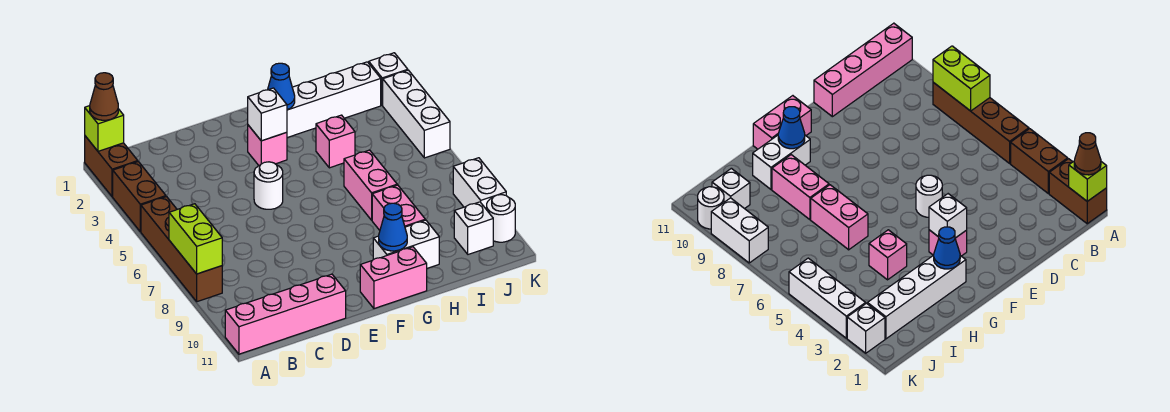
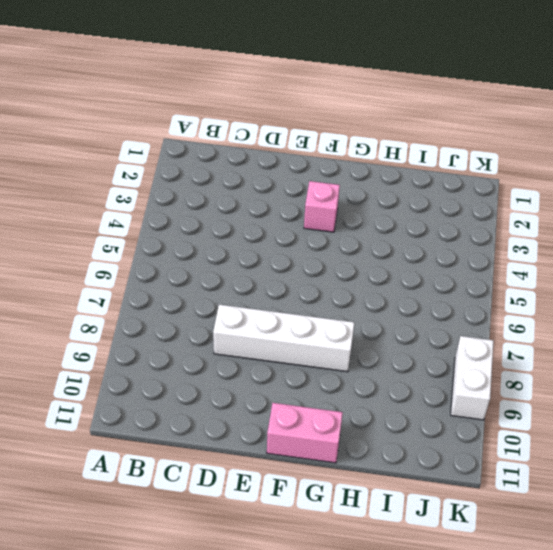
white 1x4 brick [213,305,354,372] -> white 1x4 brick moved to [287,62,381,138]
none -> brown 1x2 brick [85,136,138,197]
none -> brown 1x2 brick [113,162,166,232]
none -> brown 1x4 brick [141,197,222,302]

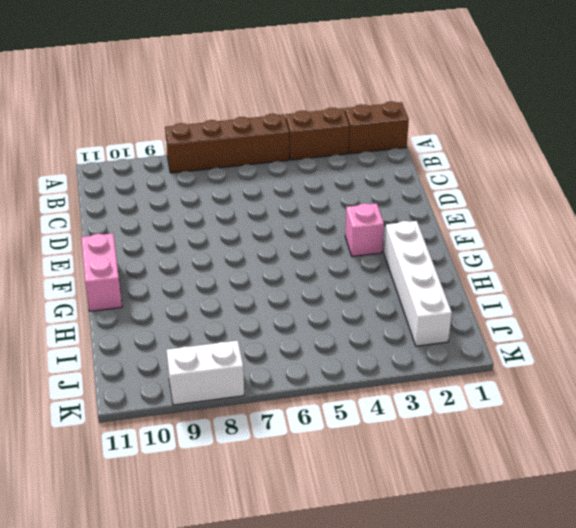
none -> pink 1x4 brick [225,274,346,354]
none -> white 1x1 round brick [254,162,283,209]
none -> white 1x2 brick [373,220,439,268]

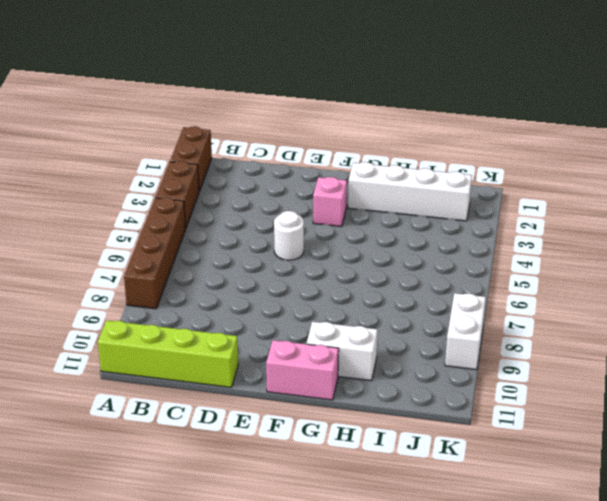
lime 1x4 brick [98,320,238,387] -> pink 1x4 brick [225,274,346,354]
none -> pink 1x1 brick [316,115,355,168]
none -> pink 1x2 brick [344,150,397,220]
none -> pink 1x2 brick [372,185,425,230]

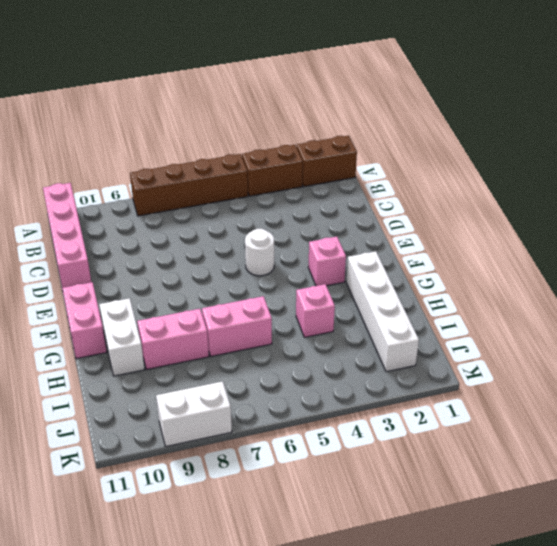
none -> white 1x1 brick [454,202,493,254]
none -> white 1x1 brick [369,53,408,105]
none -> white 1x3 brick [383,70,450,158]

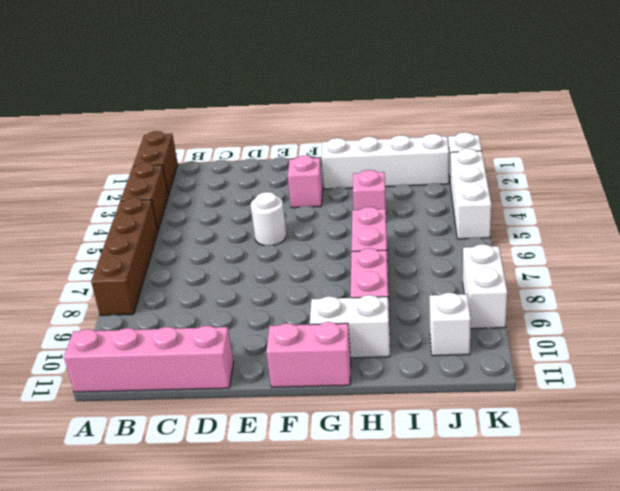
none -> white 1x1 round brick [487,195,515,242]
none -> lime 1x1 brick [85,106,124,151]
none -> lime 1x2 brick [169,204,222,274]

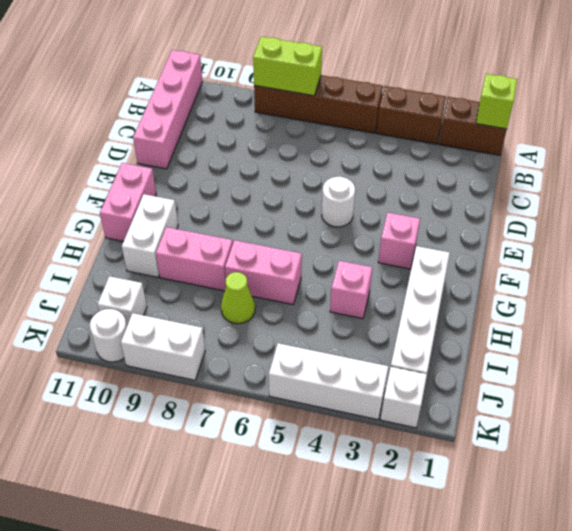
lime 1x1 cone [221,272,255,324] -> none
none -> white 1x1 brick [248,88,287,141]
none -> blue 1x1 cone [268,63,295,110]
none -> blue 1x1 cone [379,203,407,251]

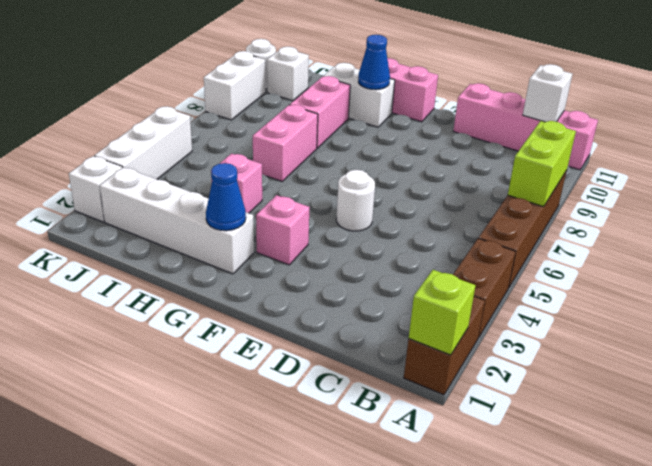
white 1x1 brick [523,64,572,122] -> white 1x1 brick moved to [248,88,287,141]
none -> brown 1x1 cone [90,73,118,120]

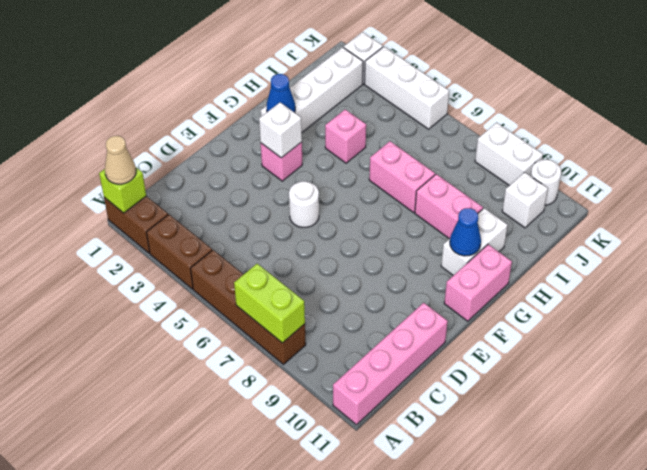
tan 1x1 cone [105,136,136,184] -> brown 1x1 cone [90,73,118,120]

